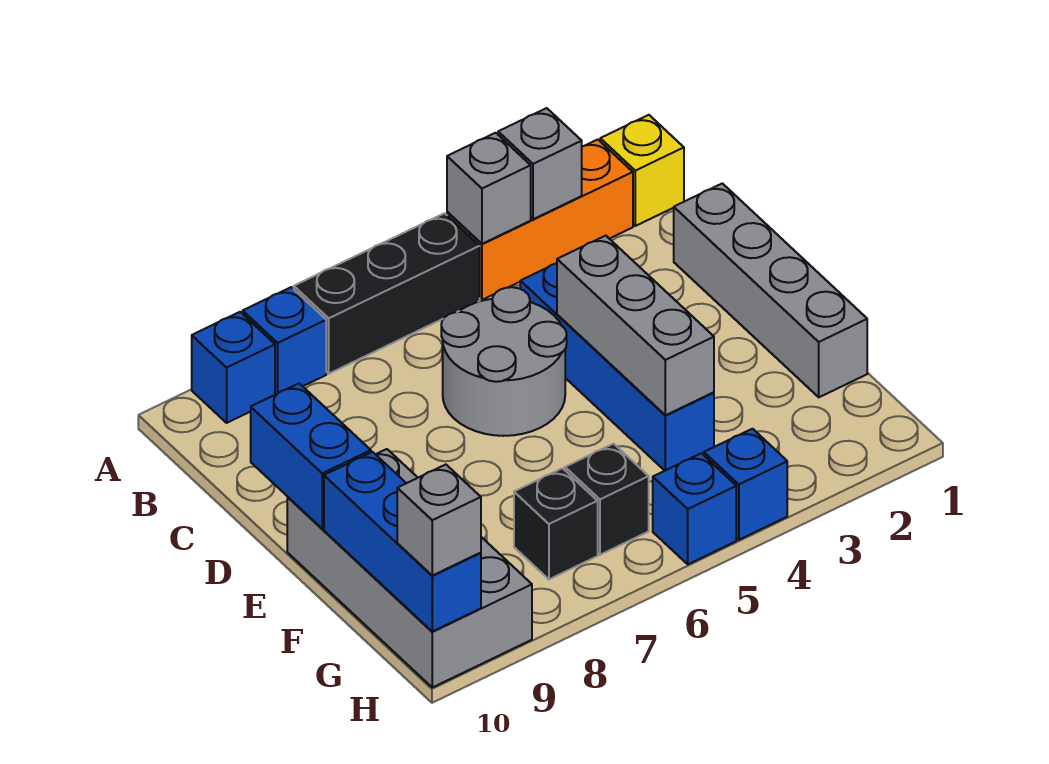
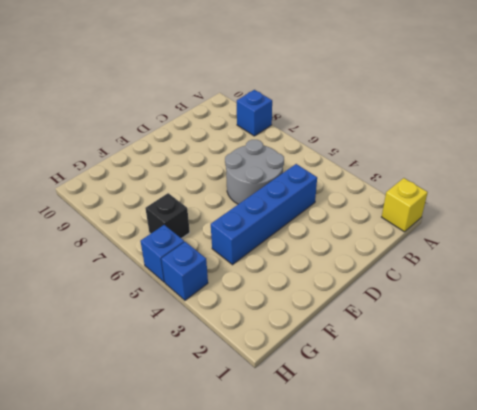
none -> orange 1x3 brick [447,140,633,300]
none -> black 1x3 brick [294,213,480,374]
none -> blue 1x1 brick [192,312,275,423]

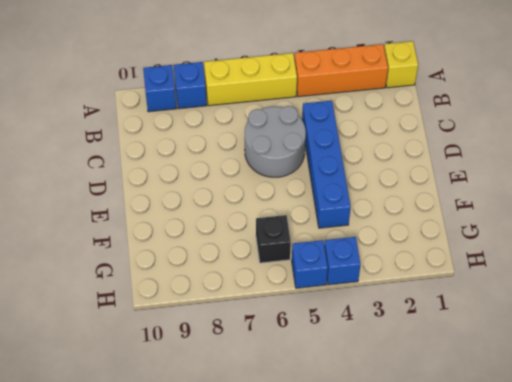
yellow 1x3 brick [204,53,297,106] -> black 1x3 brick [294,213,480,374]
none -> grey 1x4 brick [674,183,867,397]
none -> grey 2x4 brick [287,449,532,687]
none -> black 1x1 brick [514,468,598,579]

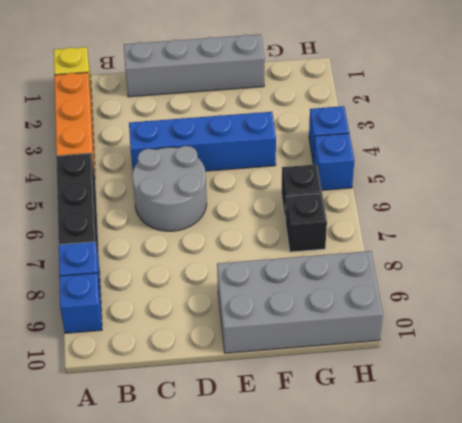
none -> grey 1x1 brick [498,108,582,219]
none -> grey 1x1 brick [447,133,531,244]
none -> grey 1x3 brick [557,236,714,415]

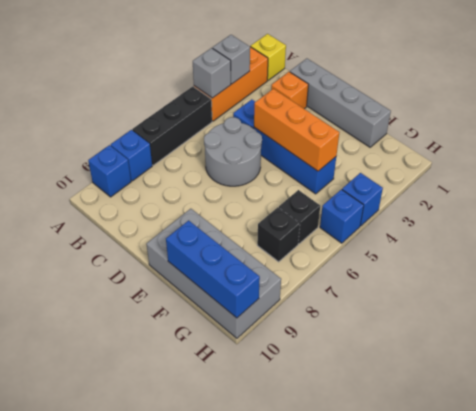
orange 1x1 brick [271,72,308,109] -> none
orange 1x3 brick [254,89,339,171] -> grey 1x3 brick [557,236,714,415]
none -> blue 1x2 brick [251,383,371,529]
none -> grey 1x1 brick [397,465,481,576]

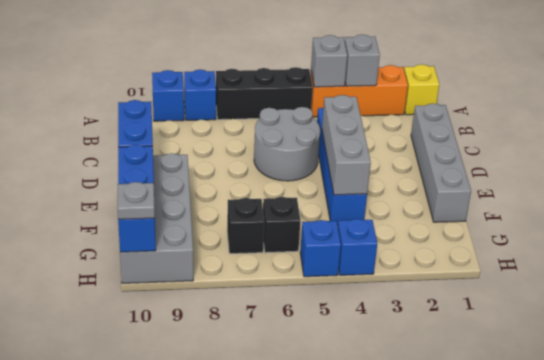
grey 1x1 plate [118,182,155,219] -> grey 1x1 brick [397,465,481,576]

